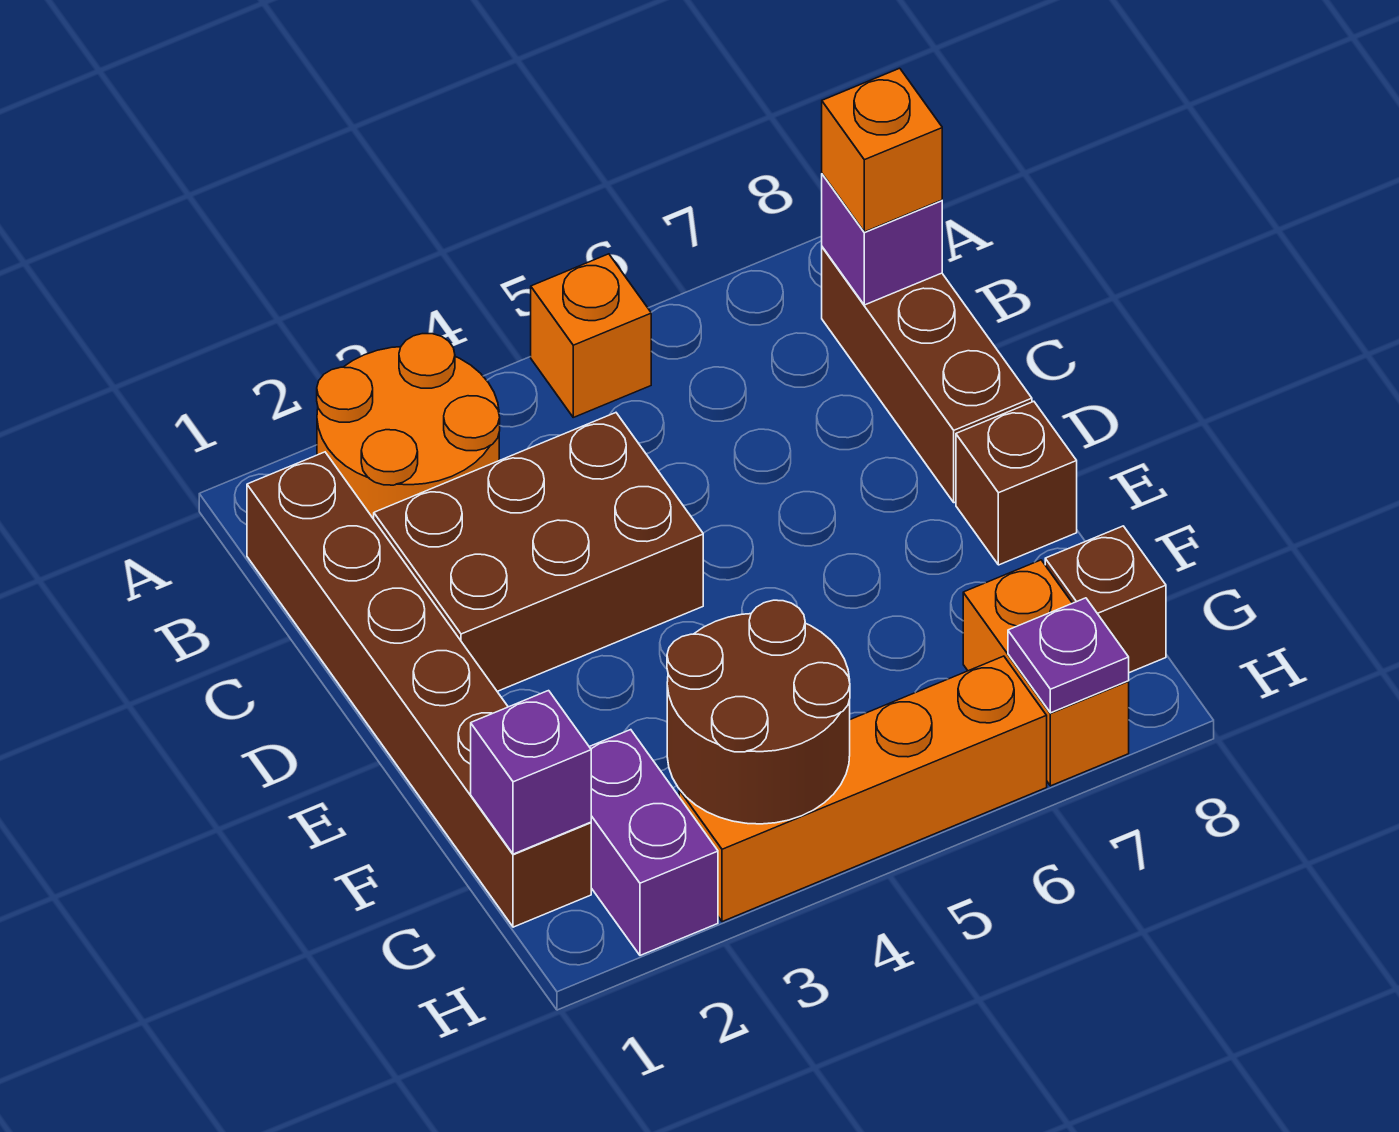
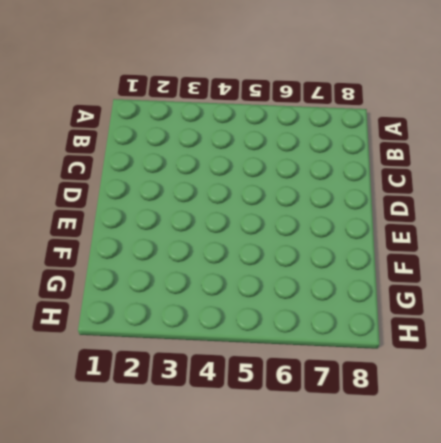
none -> orange 2x2 round brick [317,334,500,519]
none -> orange 1x1 brick [531,254,651,417]
none -> brown 1x6 brick [247,452,591,927]

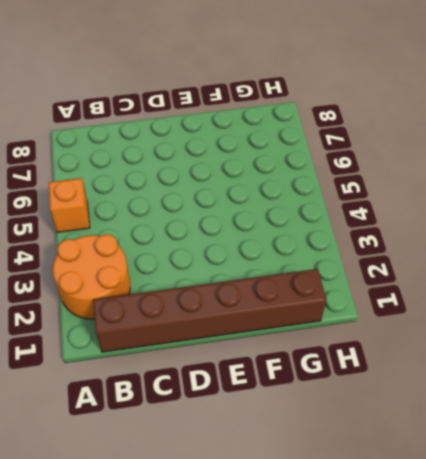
none -> brown 1x3 brick [822,247,1032,503]
none -> brown 2x3 brick [374,413,703,691]
none -> brown 1x1 brick [956,401,1077,565]

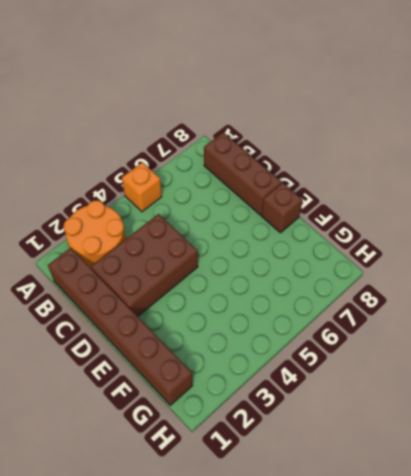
none -> purple 1x2 brick [590,730,718,955]
none -> orange 1x2 brick [963,560,1129,786]
none -> brown 1x1 brick [1045,526,1166,673]

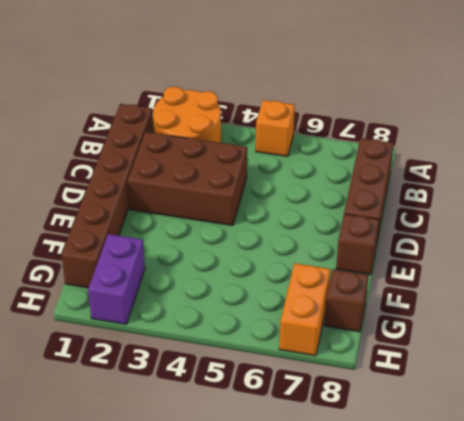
none -> orange 1x4 brick [679,656,1047,922]
none -> purple 1x1 brick [822,174,942,305]
none -> purple 1x1 brick [471,691,591,854]

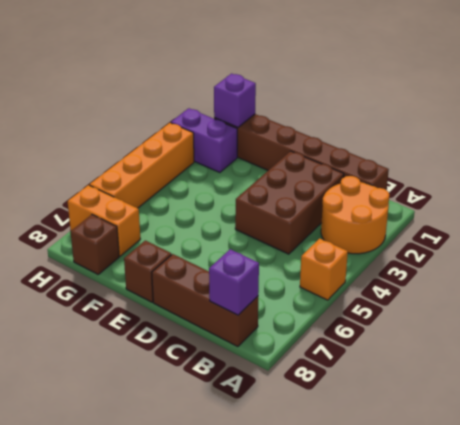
none -> brown 2x2 round brick [667,600,850,824]
none -> purple 1x1 plate [1008,598,1129,713]
none -> orange 1x1 brick [822,68,942,232]

